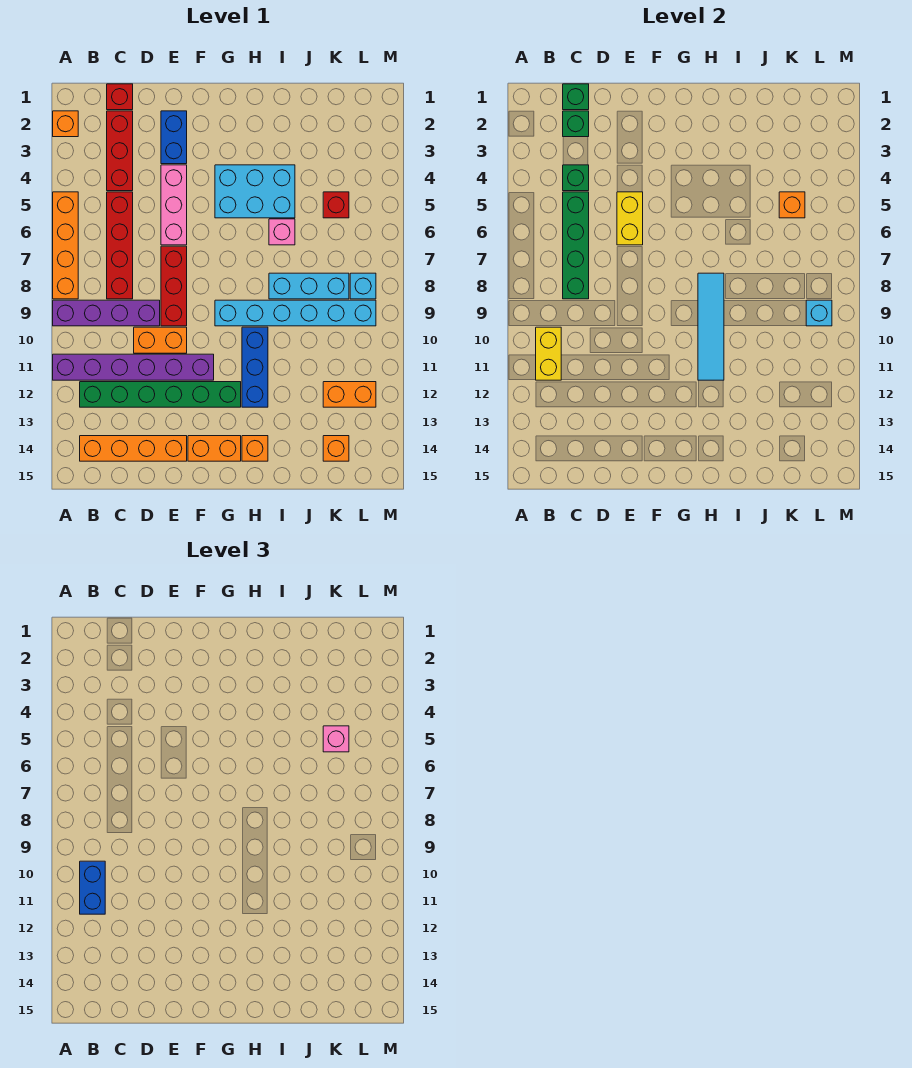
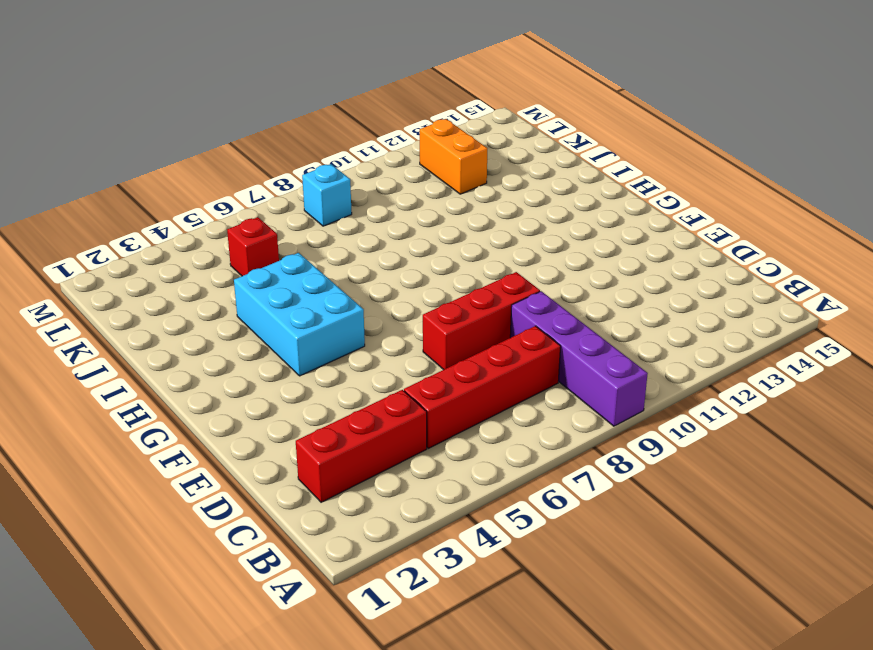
none -> orange 1x1 brick [53,111,78,137]
none -> orange 1x4 brick [53,192,78,299]
none -> purple 1x6 brick [53,354,214,380]
none -> green 1x6 brick [80,382,241,407]

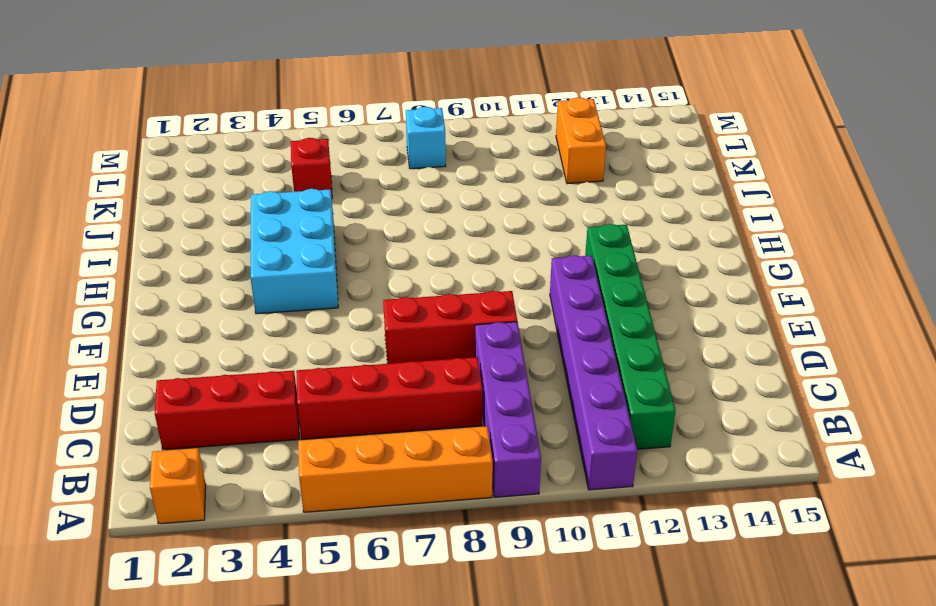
none -> orange 1x4 brick [80,436,187,461]
none -> red 1x1 brick [107,84,133,110]
none -> orange 1x2 brick [134,327,187,353]
none -> blue 1x2 brick [161,111,187,164]

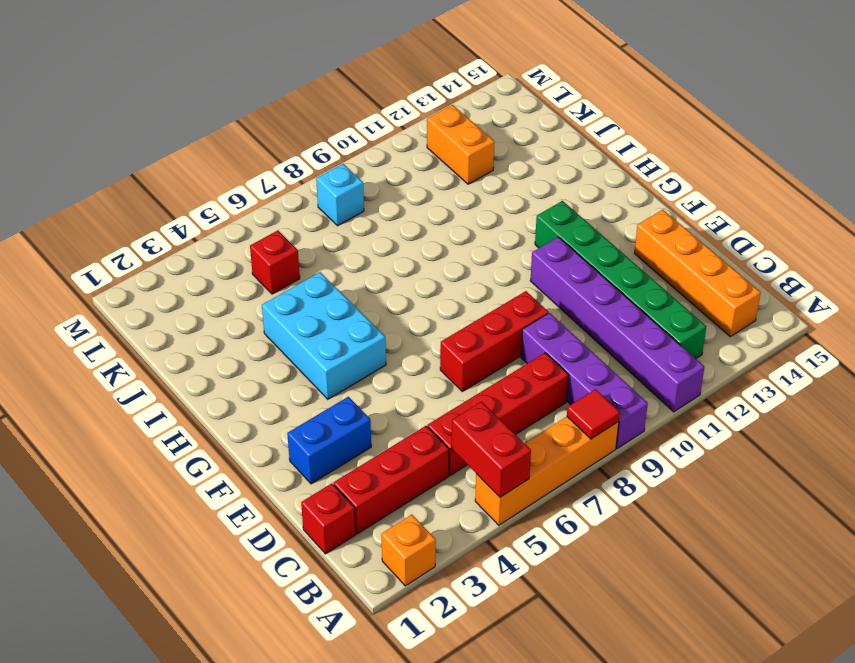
red 1x2 brick [452,402,531,497] -> none
red 1x1 tile [567,389,620,439] -> none
none -> orange 1x2 brick [134,327,187,353]
none -> pink 1x3 brick [161,165,187,245]
none -> orange 1x2 brick [188,436,241,461]
none -> cyan 1x6 brick [215,300,376,326]

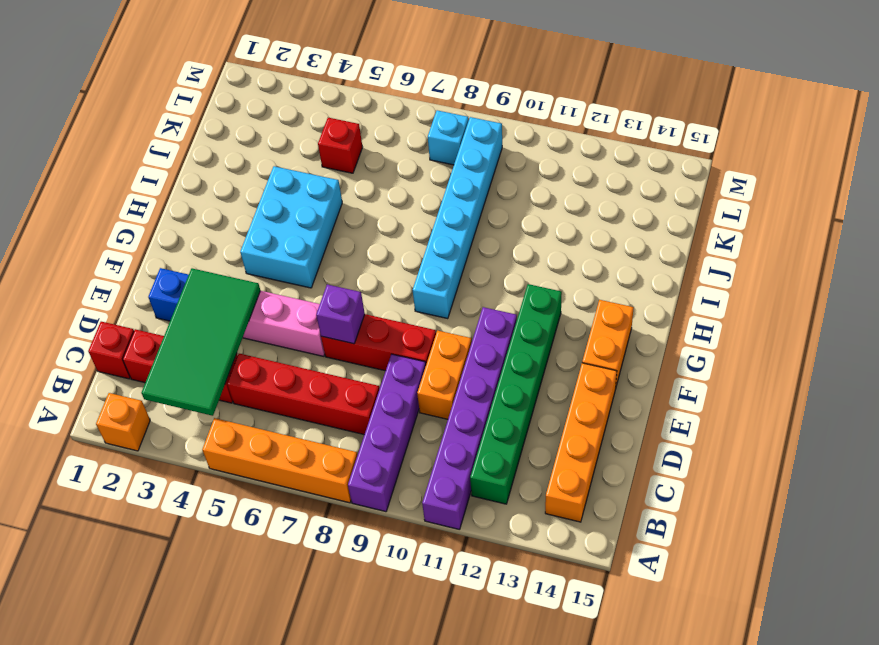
green 2x4 tile [141,268,260,416] -> green 1x1 brick [563,165,589,191]
purple 1x1 brick [316,285,365,344] -> none
none -> blue 1x3 brick [242,327,268,407]
none -> orange 1x1 brick [242,436,268,461]
none -> pink 1x1 brick [269,219,295,245]
none -> cyan 1x3 brick [269,273,349,299]

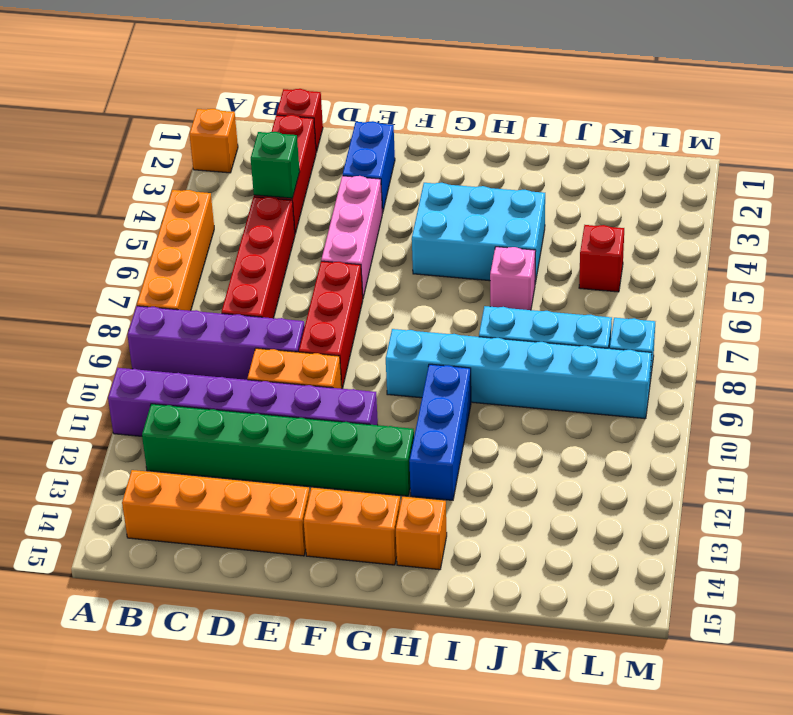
none -> orange 1x2 brick [323,382,376,407]
none -> orange 1x1 brick [323,436,349,461]
none -> yellow 1x2 brick [536,327,561,380]
none -> green 1x1 brick [563,84,589,110]

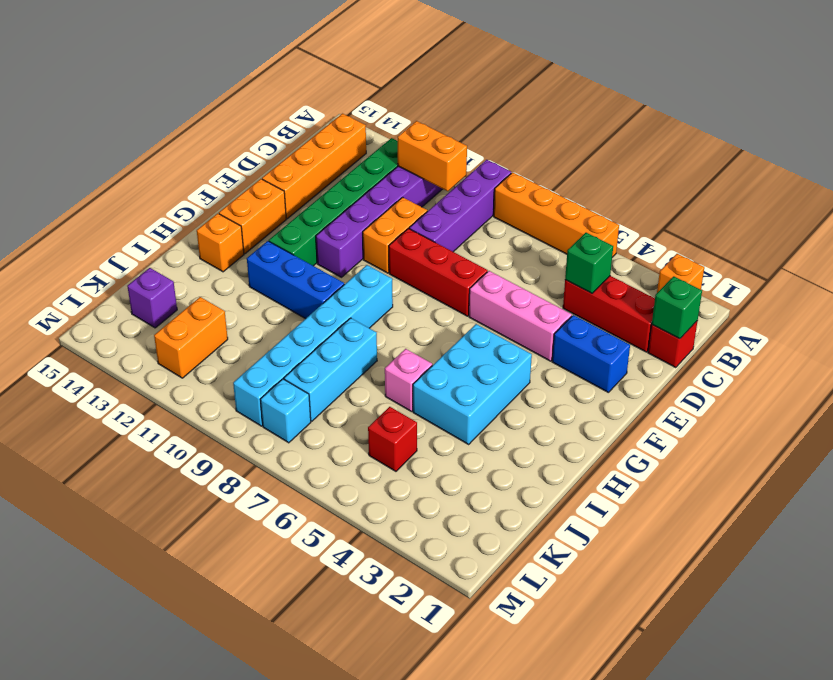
orange 1x2 brick [398,121,467,191] -> yellow 1x2 brick [536,327,561,380]
purple 1x1 brick [127,268,177,328] -> orange 1x1 brick [323,436,349,461]
none -> red 1x4 brick [107,192,133,299]
none -> green 1x1 brick [563,111,589,137]
none -> green 1x4 brick [563,192,589,299]
none -> yellow 1x2 brick [617,192,643,245]

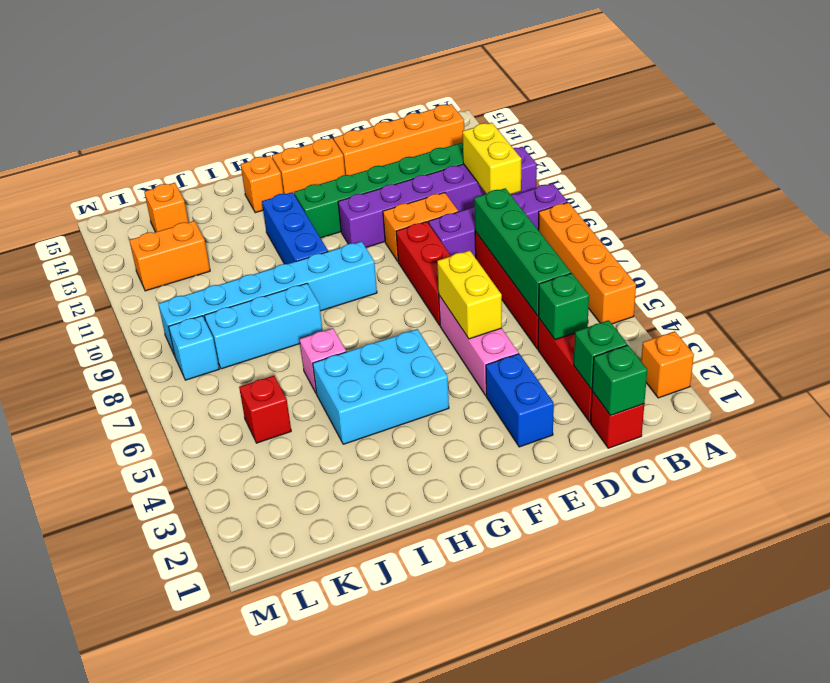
none -> cyan 1x4 tile [698,273,724,380]
none -> orange 1x1 brick [779,192,805,218]
none -> cyan 1x1 brick [806,300,832,326]
none -> blue 1x2 brick [80,861,105,914]

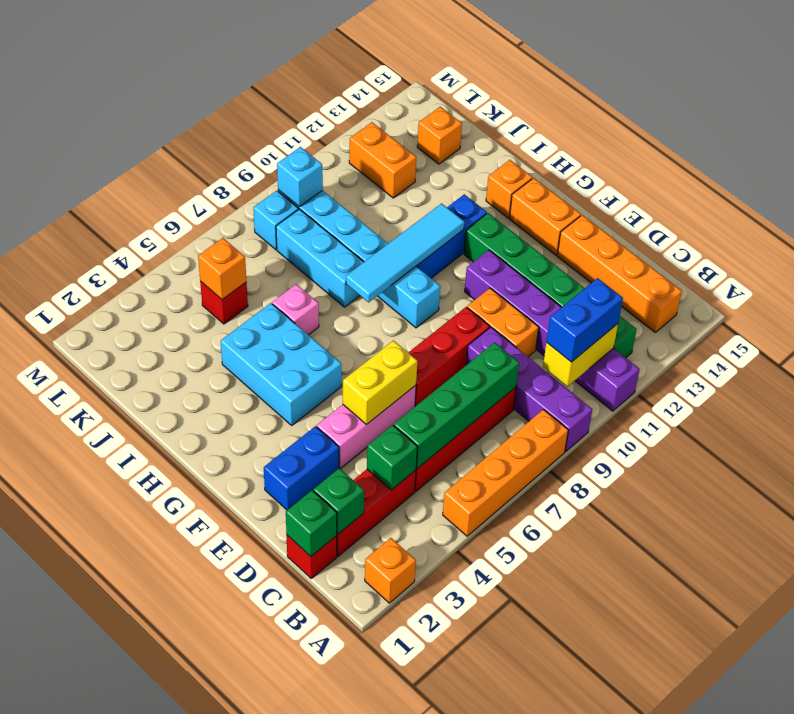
none -> pink 1x1 brick [323,726,349,752]

